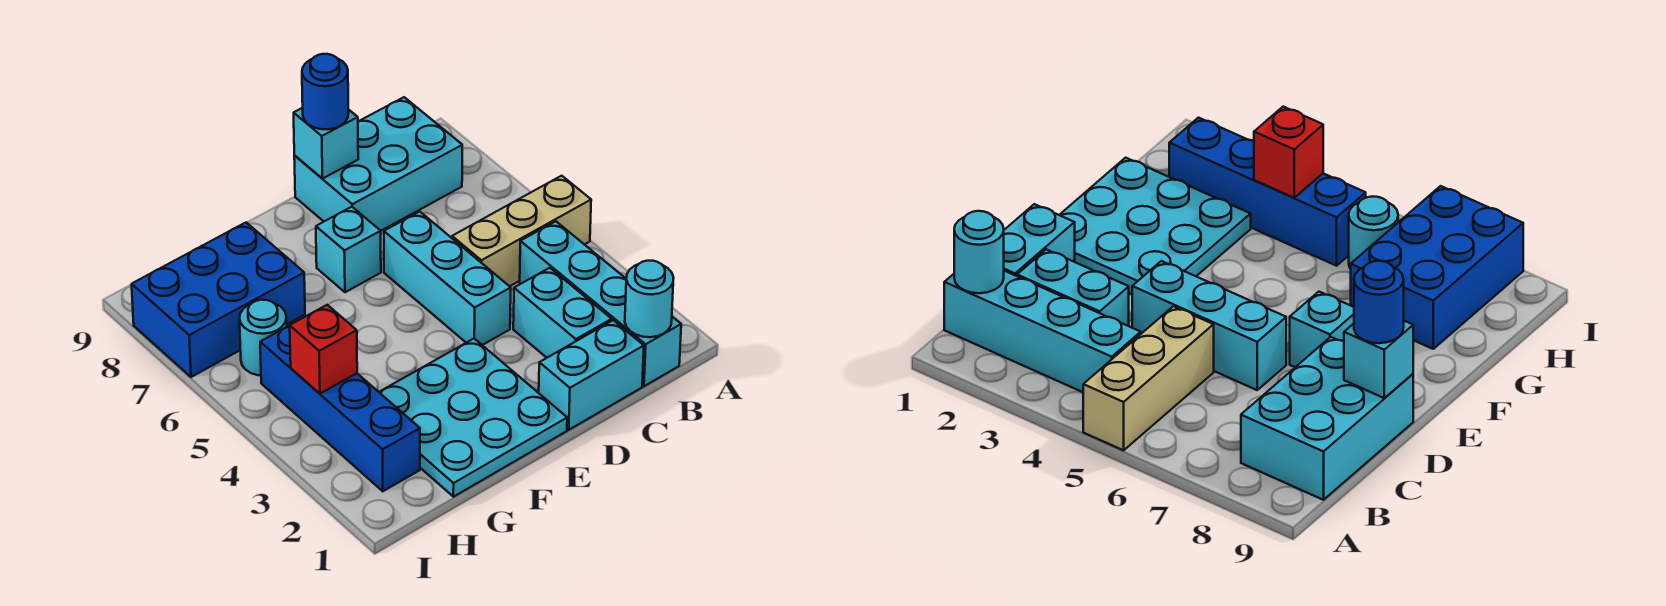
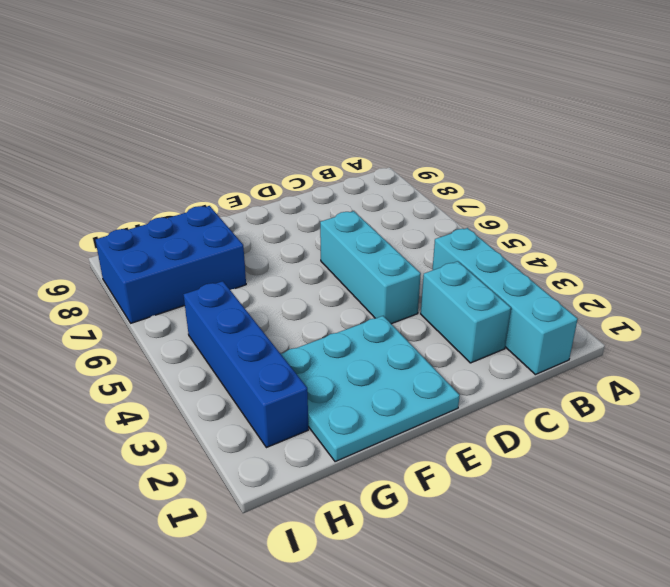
none -> tan 1x3 brick [452,176,591,286]
none -> cyan 2x3 brick [294,97,462,231]
none -> cyan 1x2 brick [539,320,644,430]

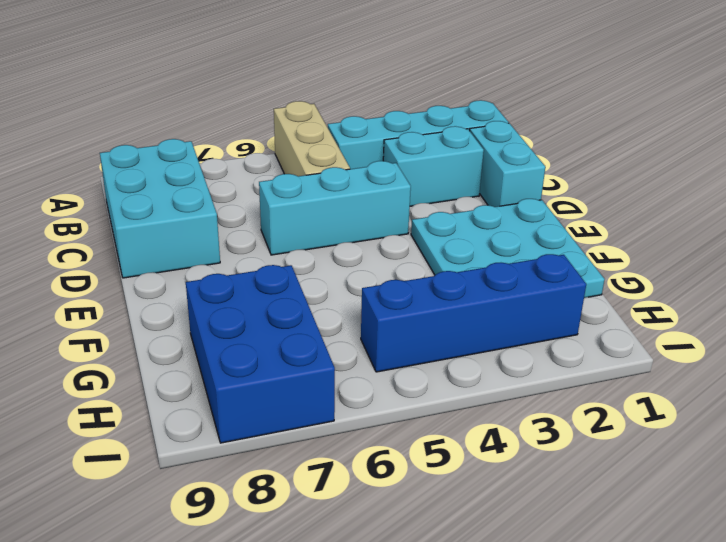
none -> cyan 1x1 brick [316,207,381,292]
none -> cyan 1x1 round brick [240,300,287,375]
none -> cyan 1x1 round brick [625,261,674,337]

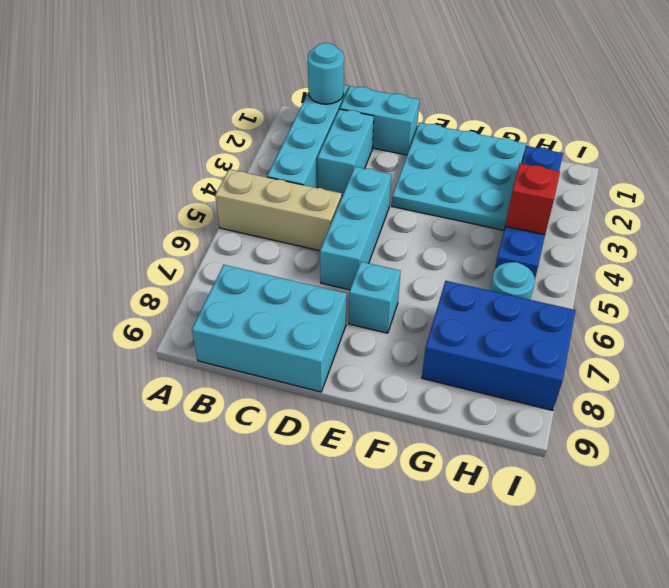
none -> cyan 1x1 brick [294,108,358,178]
none -> blue 1x1 round brick [302,54,349,129]

